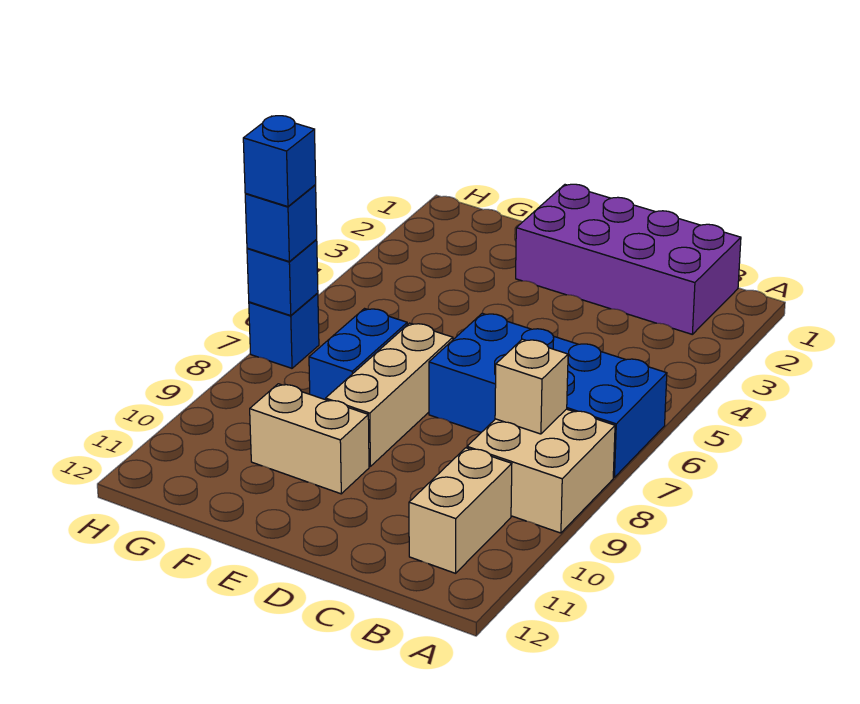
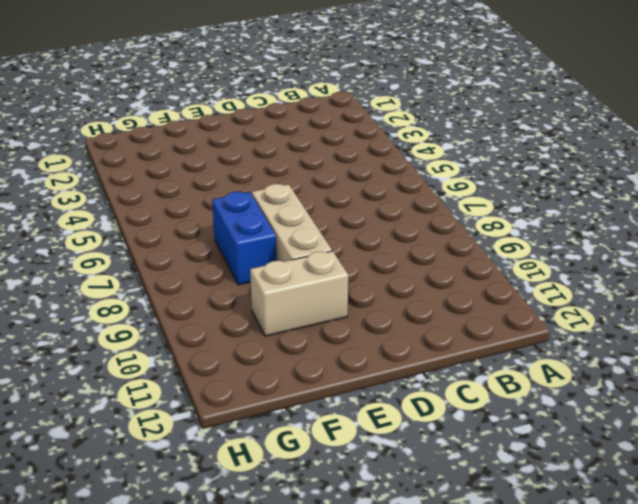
none -> blue 2x4 brick [429,313,667,478]
none -> tan 2x2 brick [467,409,615,533]
none -> purple 2x4 brick [516,184,741,334]

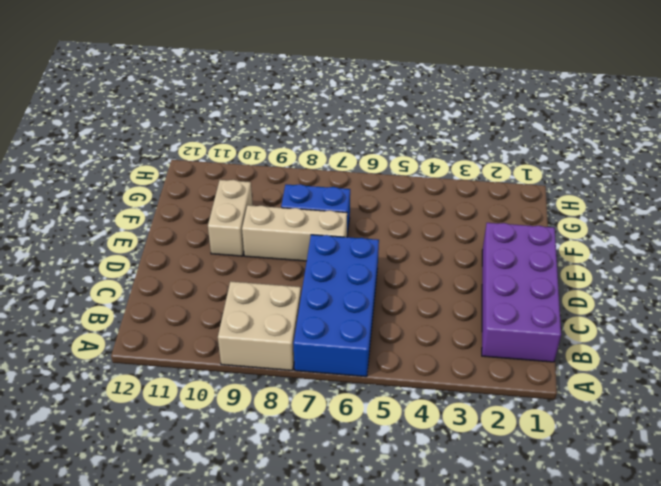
none -> tan 1x2 brick [409,448,512,573]
none -> blue 1x1 brick [249,293,319,368]
none -> tan 1x1 brick [495,339,568,434]

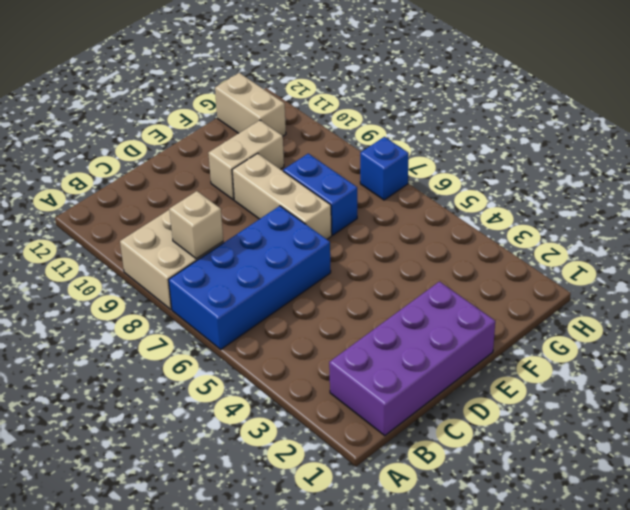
tan 1x2 brick [215,73,286,136] -> tan 1x2 brick moved to [409,448,512,573]
none -> blue 1x1 brick [247,240,318,315]
none -> blue 1x1 brick [245,185,317,261]
none -> blue 1x1 brick [243,116,316,207]

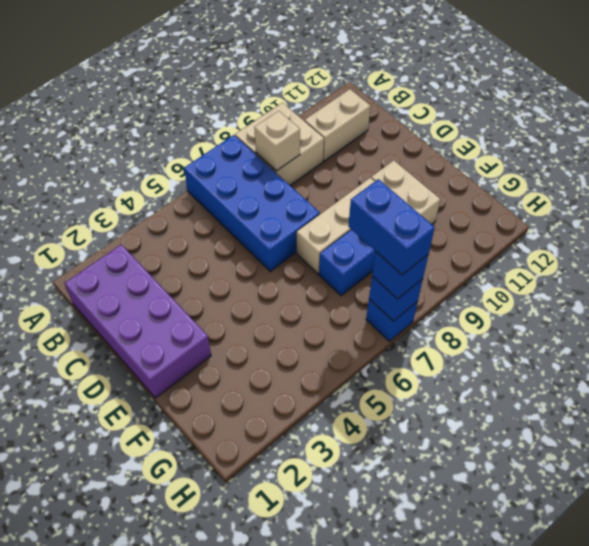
blue 1x2 brick [348,179,435,275] -> blue 1x1 brick [243,116,316,207]

